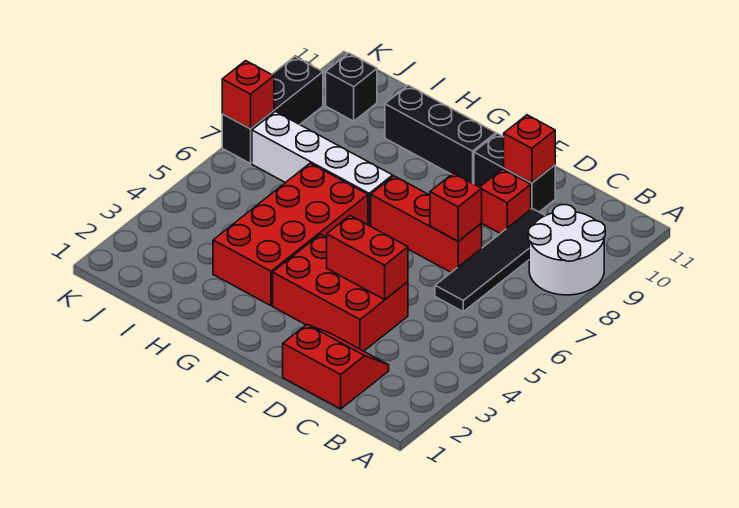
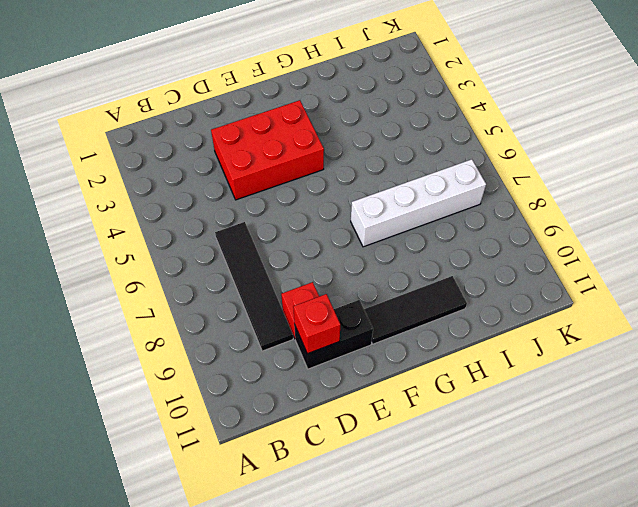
black 1x3 tile [364,276,467,344] -> black 1x3 brick [385,85,496,184]
none -> white 2x2 round brick [528,205,605,295]
none -> red 2x2 slope [283,324,389,409]
none -> red 1x3 brick [371,176,482,272]

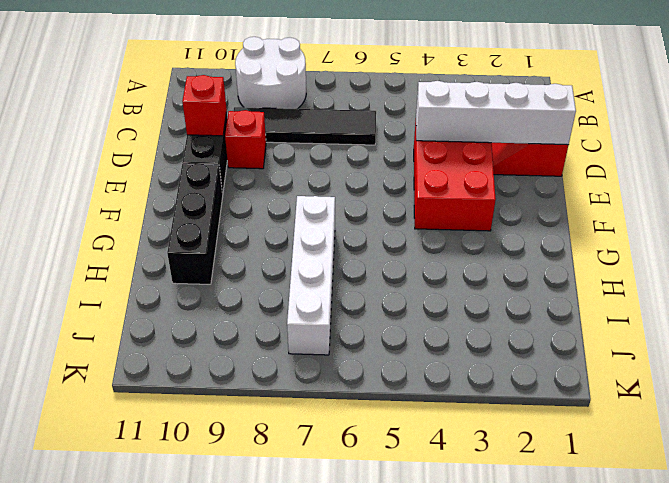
white 1x4 brick [416,81,576,145] -> red 1x2 brick [327,216,408,300]
none -> red 1x3 brick [371,176,482,272]
none -> red 2x4 brick [213,163,368,306]
none -> black 1x1 brick [326,53,377,121]

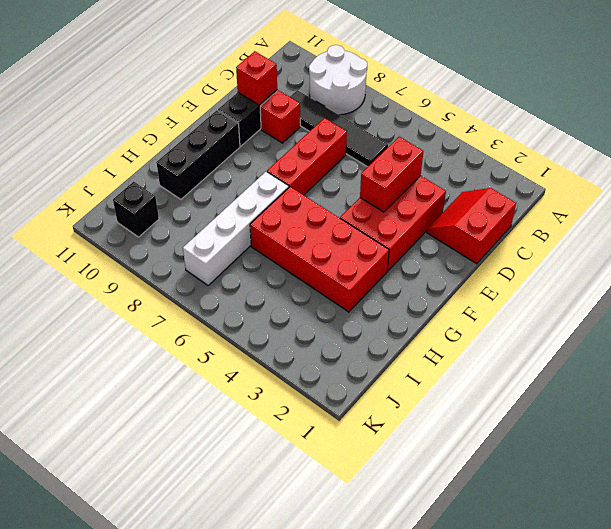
none -> black 1x3 brick [222,57,323,164]
none -> red 1x1 brick [430,173,482,241]
none -> red 1x1 brick [222,61,274,129]

